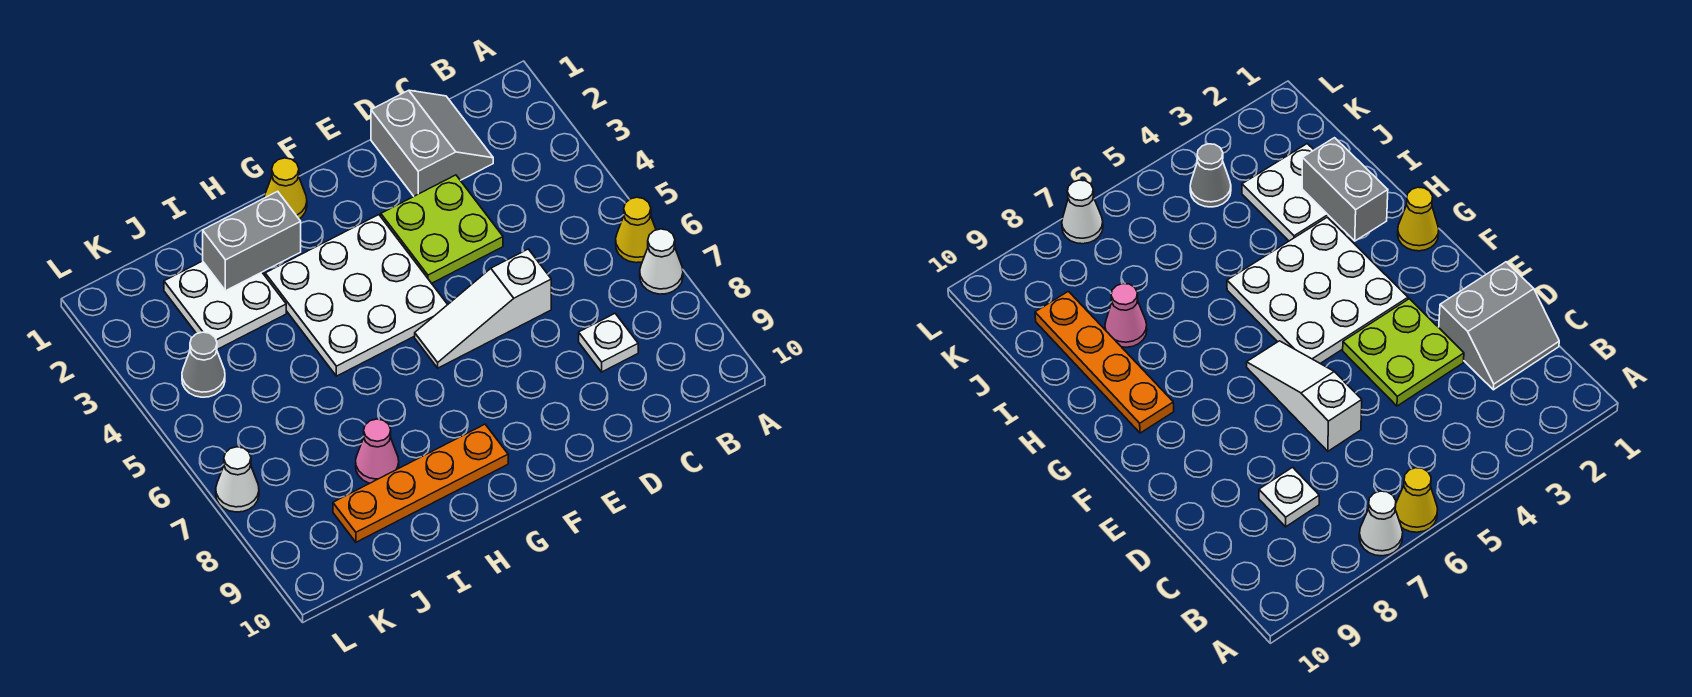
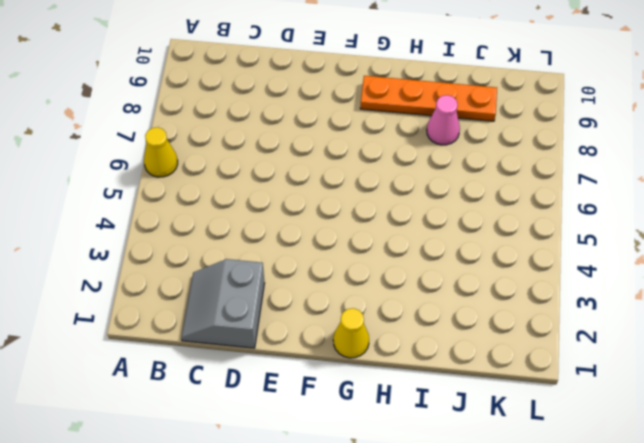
none -> white 1x1 cone [640,229,683,294]
none -> white 1x1 plate [579,314,638,372]
none -> lime 2x2 plate [381,175,503,283]

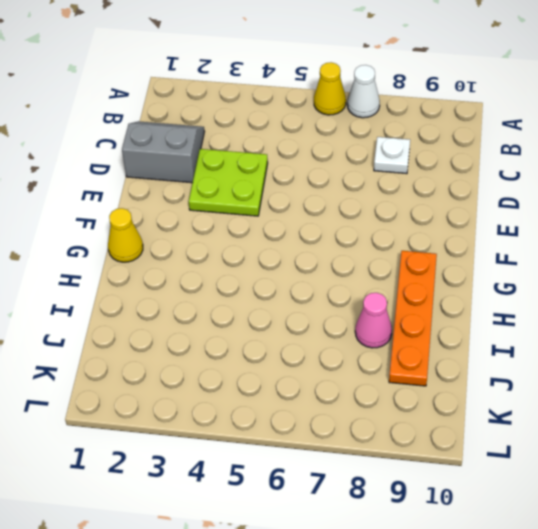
none -> white 1x3 slope [415,249,551,368]
none -> white 3x3 plate [265,215,448,376]
none -> white 2x2 plate [164,261,286,349]

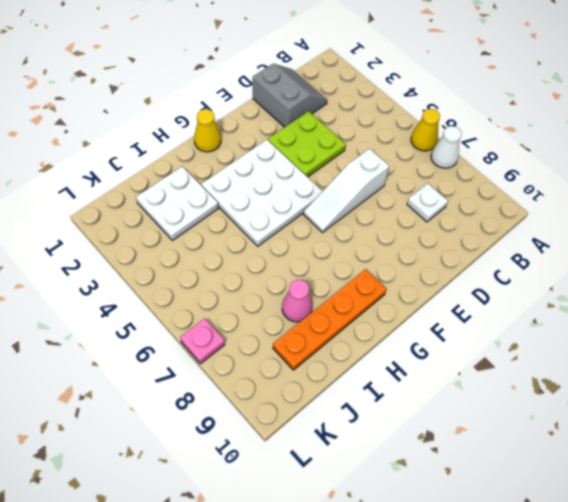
pink 1x1 plate [180,318,225,364] -> white 1x1 cone [216,447,259,512]
none -> grey 1x1 cone [182,332,225,397]
none -> grey 1x2 brick [203,191,301,291]

